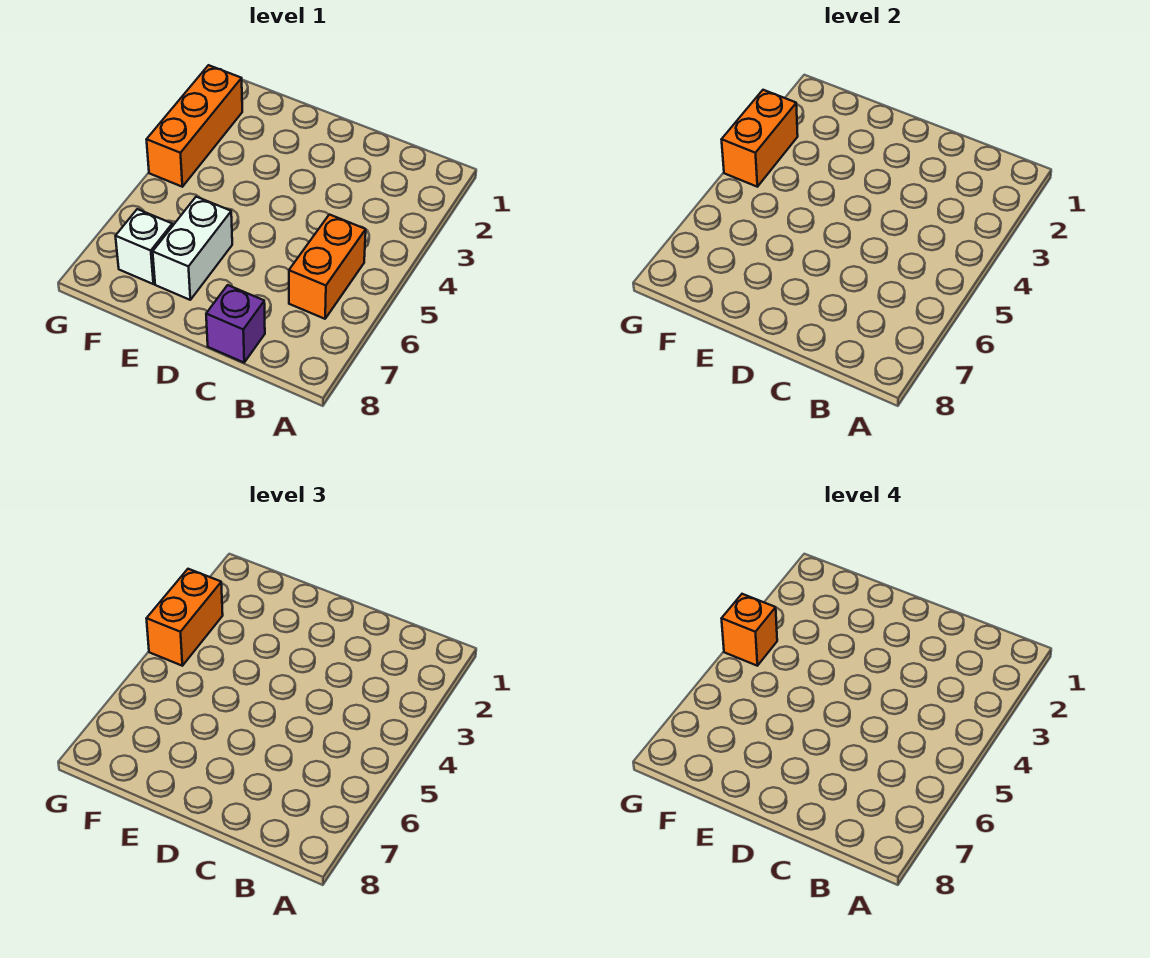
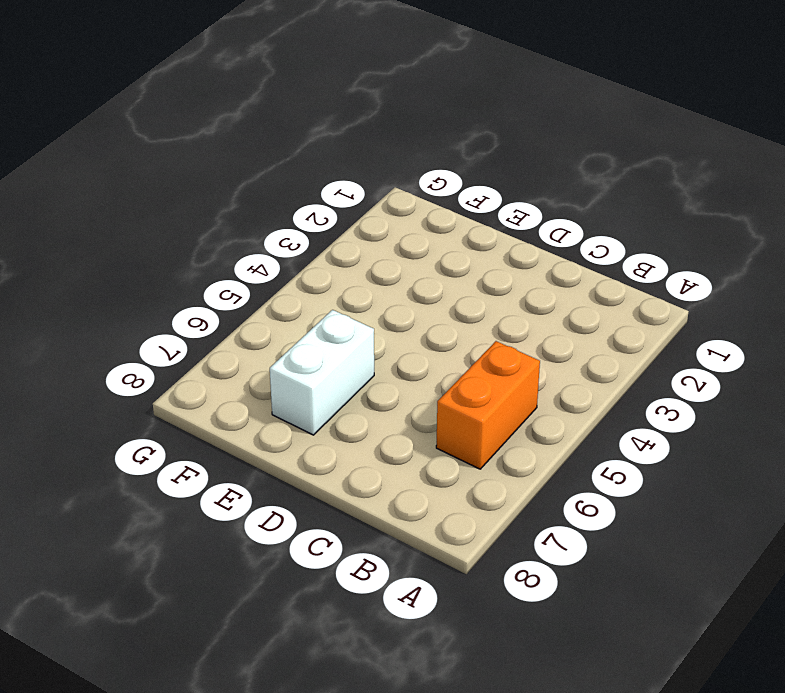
none -> purple 1x1 brick [206,285,265,362]
none -> white 1x1 brick [116,209,172,284]

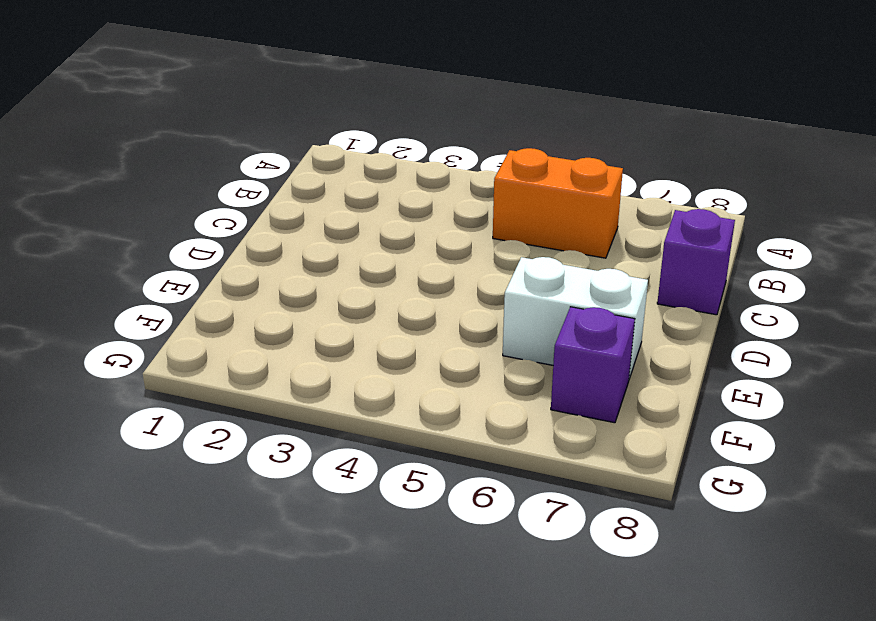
purple 1x1 brick [551,307,635,423] -> white 1x1 brick [116,209,172,284]
none -> orange 1x3 brick [147,65,242,187]
none -> orange 1x2 brick [722,90,798,187]

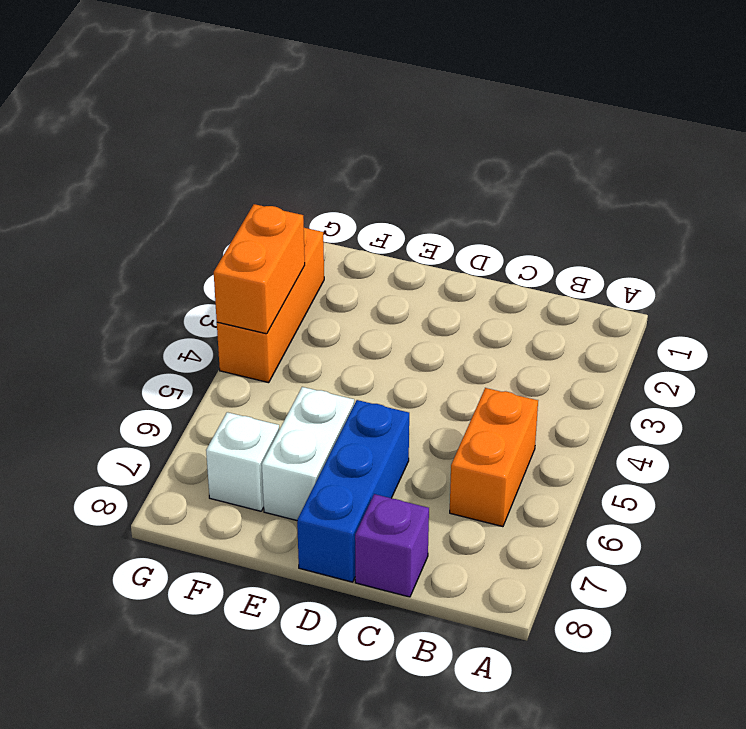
blue 1x3 brick [297,400,409,582] -> none
none -> orange 1x2 brick [147,569,223,666]
none -> orange 1x1 brick [722,594,777,666]

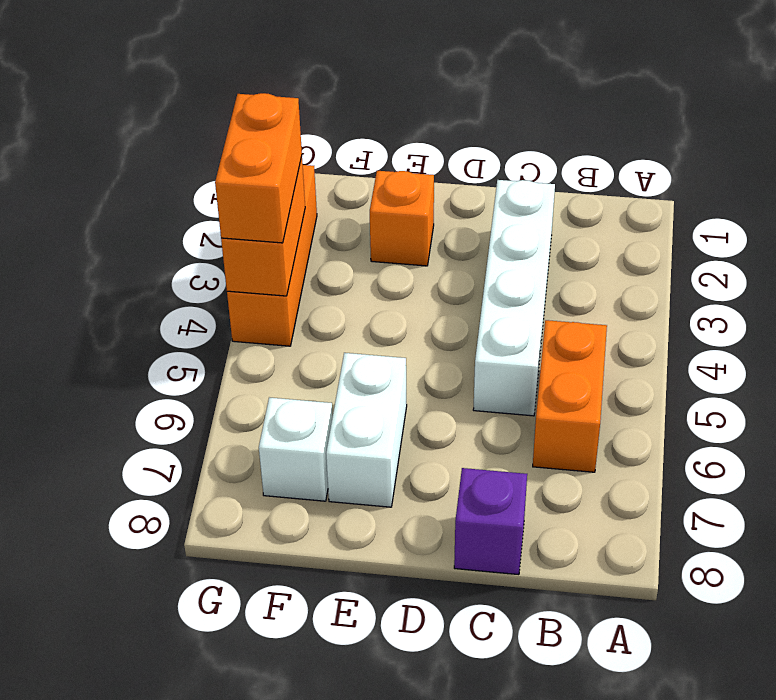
white 1x4 brick [473,180,555,416] -> none
orange 1x1 brick [370,171,434,266] -> orange 1x1 brick moved to [722,594,777,666]

